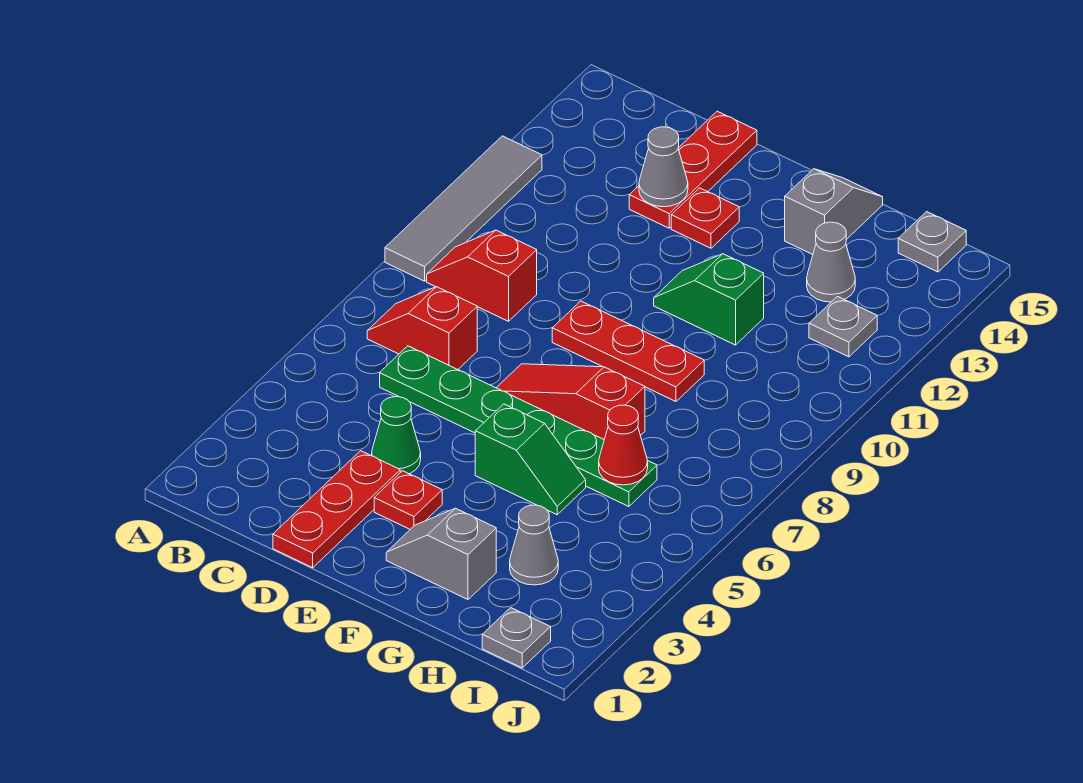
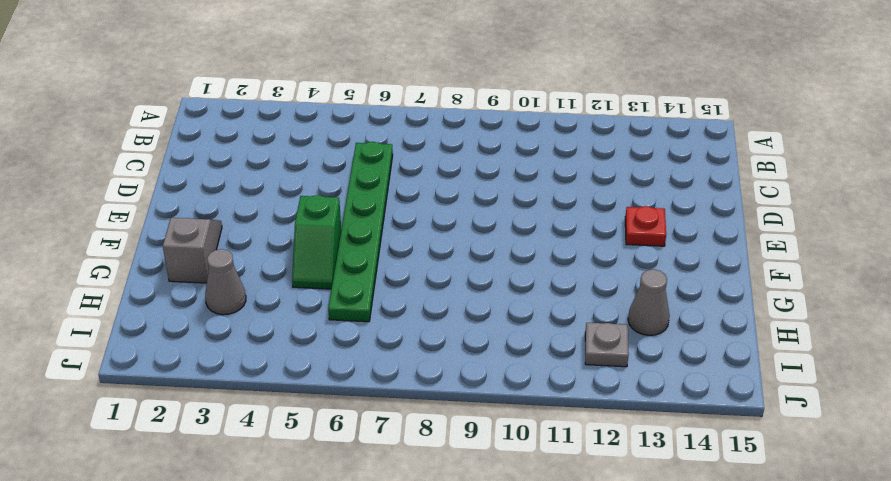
none -> grey 1x4 tile [385,136,542,281]
none -> red 1x2 slope [367,287,477,369]
none -> red 1x2 slope [427,230,537,321]

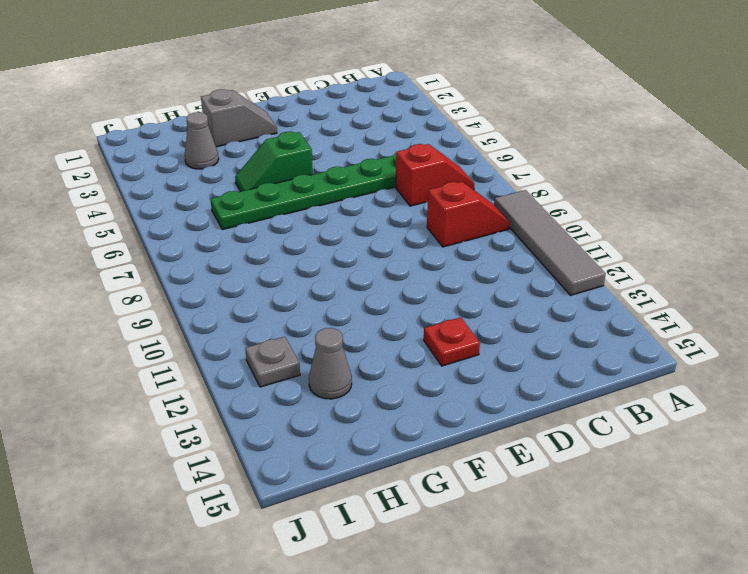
none -> red 1x3 plate [273,451,400,568]
none -> green 1x1 cone [372,397,421,474]
none -> red 1x3 plate [629,111,757,228]

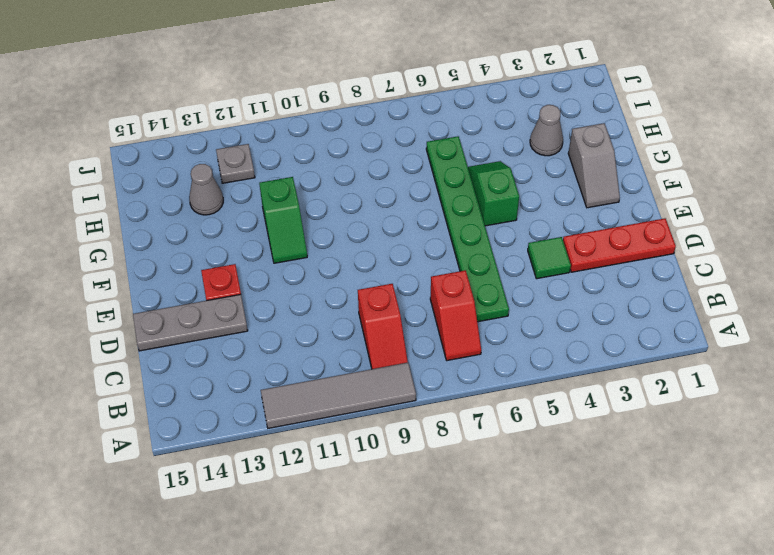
green 1x1 tile [528,237,571,279] -> green 1x1 cone [372,397,421,474]
grey 1x3 plate [133,294,248,351] -> red 1x3 plate [629,111,757,228]
none -> red 1x1 plate [374,471,442,529]
none -> red 1x3 slope [496,364,645,439]
none -> red 1x3 plate [552,301,704,401]

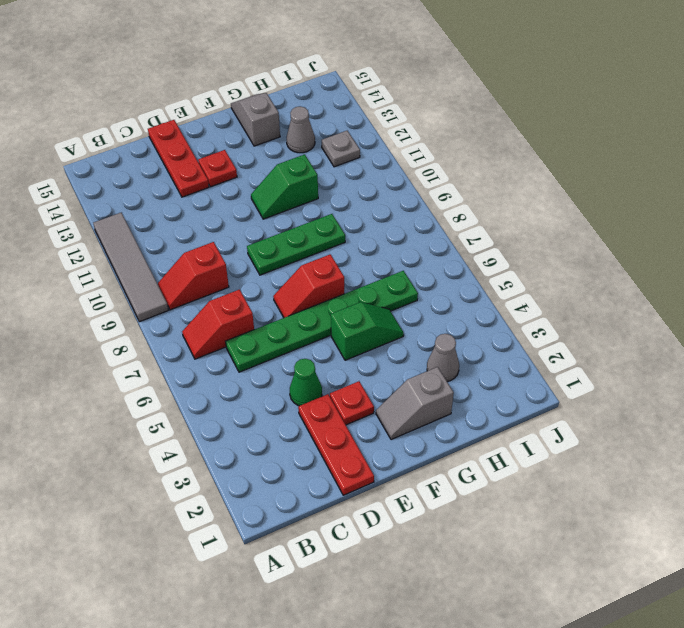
red 1x2 slope [273,254,344,318] -> red 1x3 slope [496,364,645,439]
green 1x3 plate [247,214,345,275] -> red 1x3 plate [552,301,704,401]
none -> grey 1x1 plate [482,608,551,668]
none -> grey 1x1 plate [898,212,966,272]
none -> grey 1x1 cone [639,127,688,207]

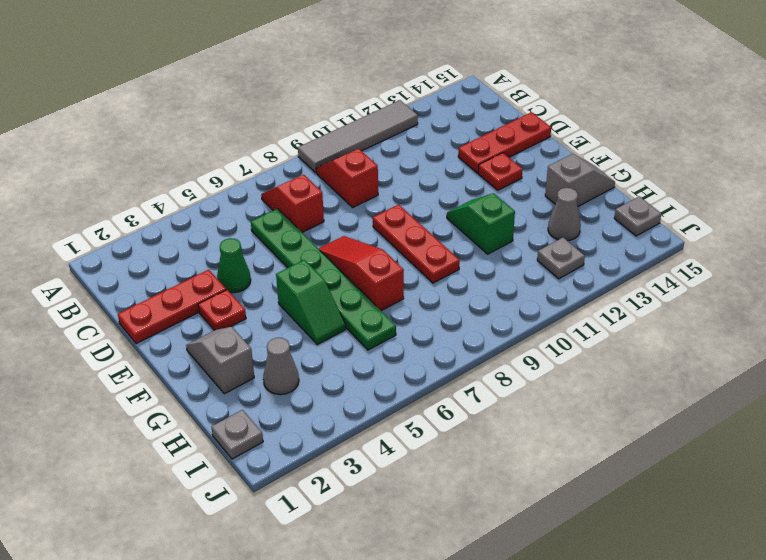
none -> grey 1x1 cone [639,127,688,207]
none -> red 1x1 cone [599,405,648,485]

